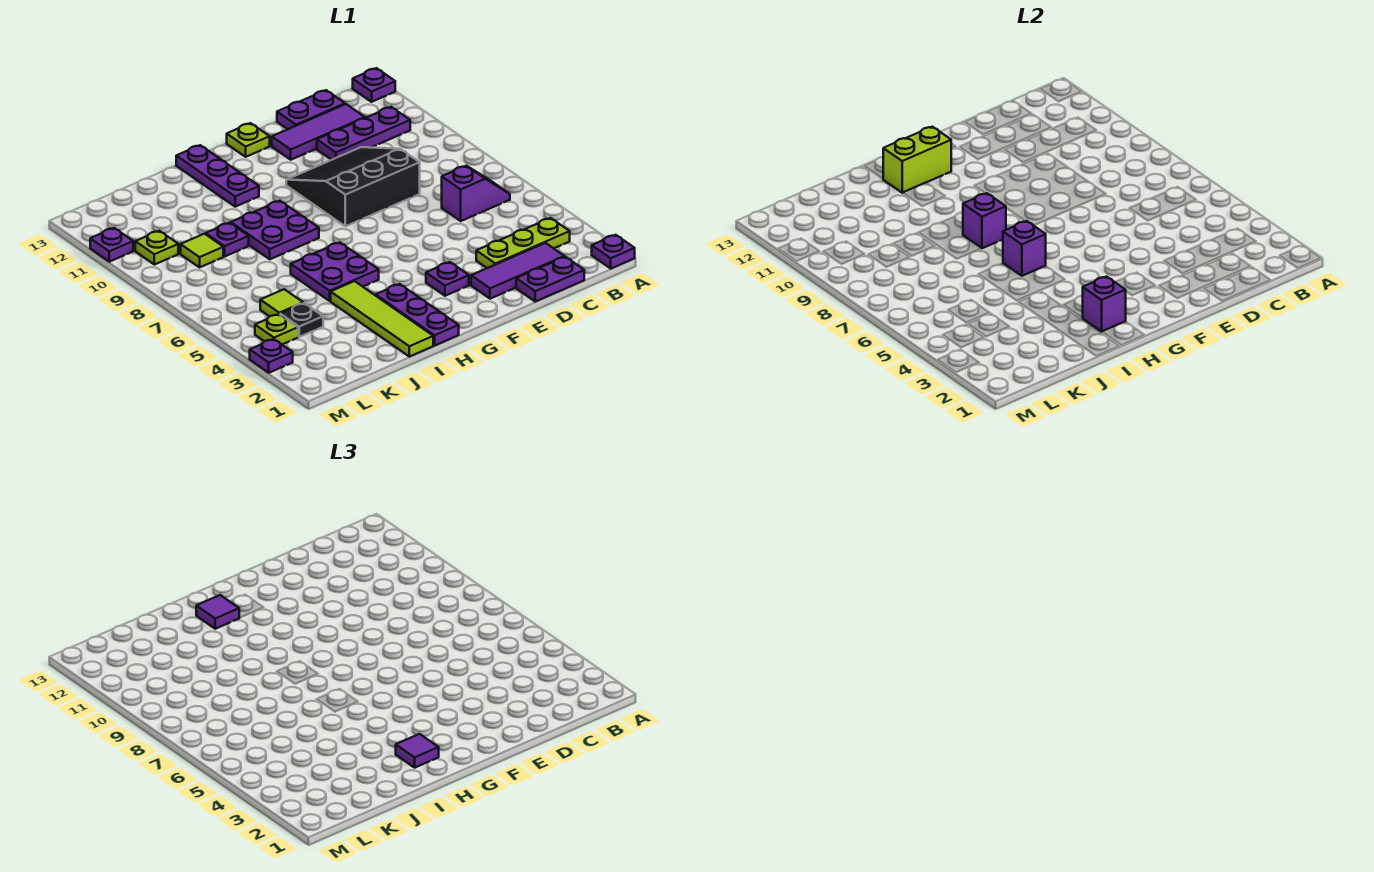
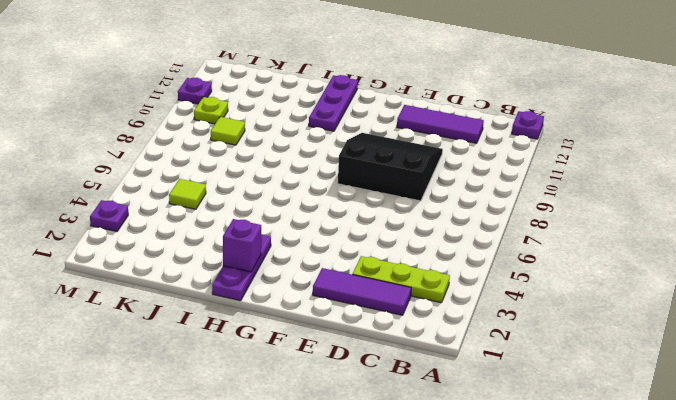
none -> purple 1x1 plate [592,235,635,268]
none -> purple 1x2 slope [442,166,510,221]
none -> purple 1x3 plate [317,107,410,160]
none -> purple 1x2 plate [516,257,584,302]

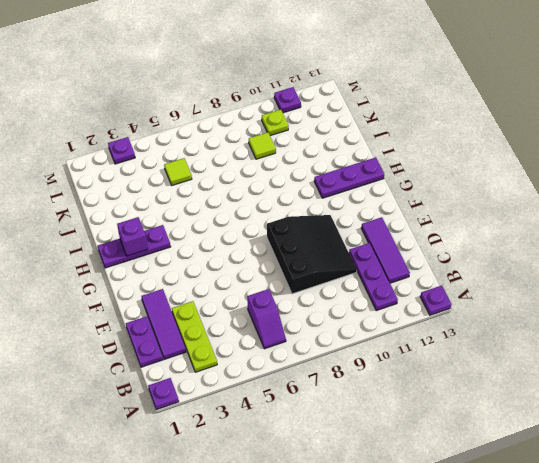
none -> purple 1x2 plate [277,90,345,129]
none -> purple 1x1 plate [426,262,469,296]
none -> lime 1x1 plate [227,123,270,157]
none -> purple 2x2 plate [291,242,379,301]

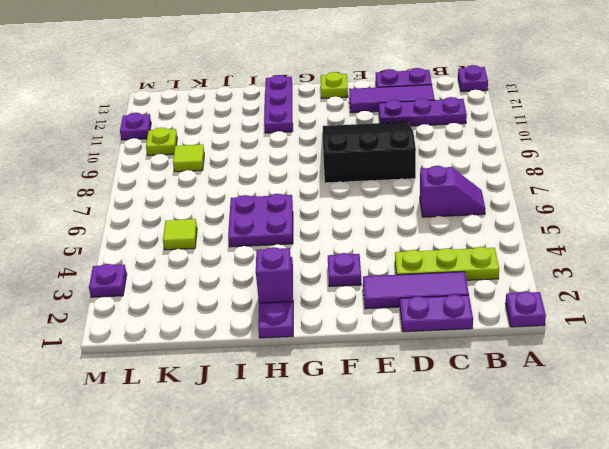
none -> purple 2x2 plate [231,201,319,259]
none -> lime 1x4 tile [331,281,433,357]
none -> purple 1x1 plate [206,223,249,256]
none -> black 1x1 plate [280,303,323,337]

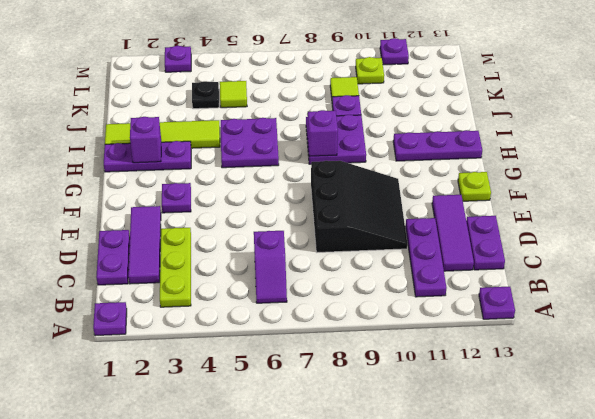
none -> lime 1x1 plate [255,314,298,344]
none -> lime 1x2 brick [883,127,951,193]
none -> purple 1x1 brick [1003,221,1046,276]
none -> purple 1x1 tile [396,734,439,768]

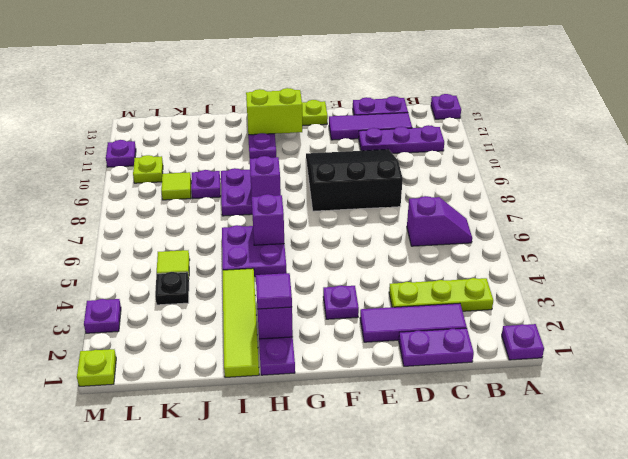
lime 1x1 plate [77,349,116,386] -> lime 1x1 plate moved to [255,314,298,344]
none -> purple 1x1 tile [196,595,239,629]

